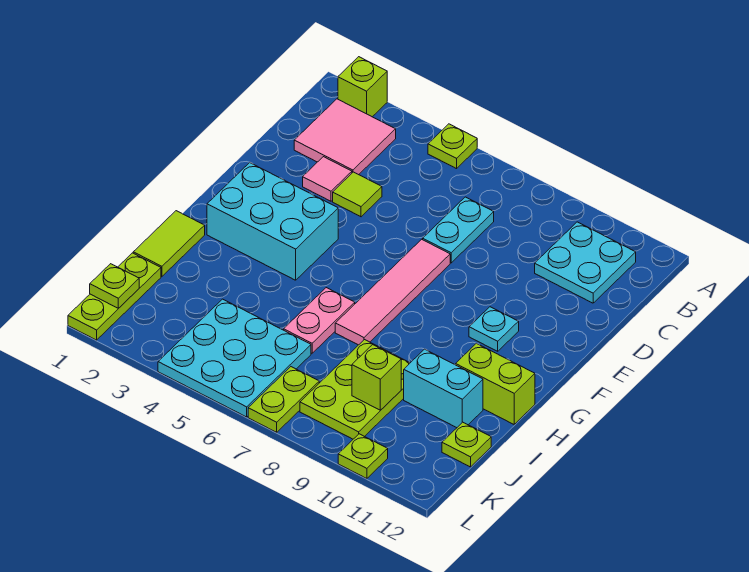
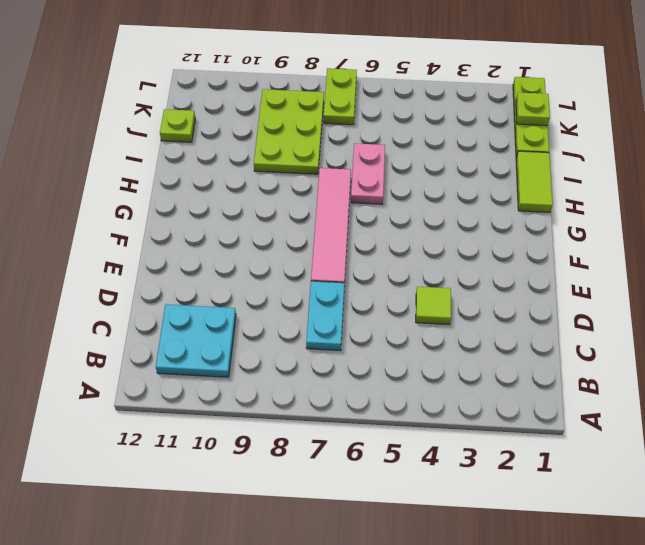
none -> lime 1x1 brick [338,57,387,117]
none -> lime 1x1 plate [428,124,477,169]
none -> pink 2x2 tile [294,99,396,175]

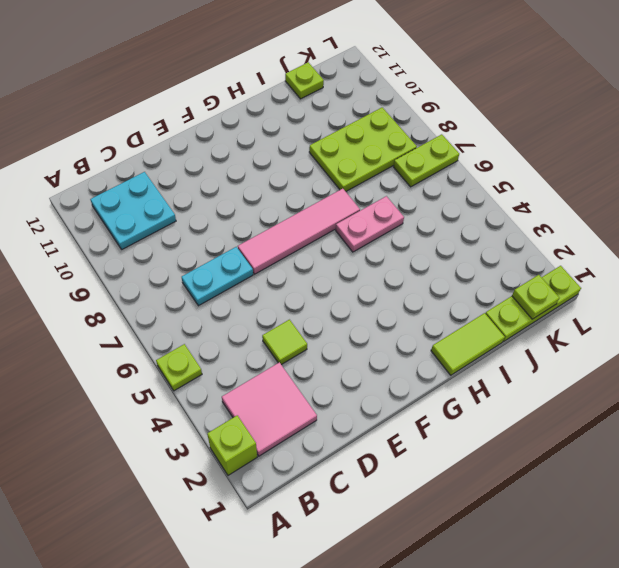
none -> pink 1x1 tile [303,157,352,201]
none -> cyan 2x3 brick [207,163,338,280]
none -> cyan 1x1 plate [469,307,519,351]

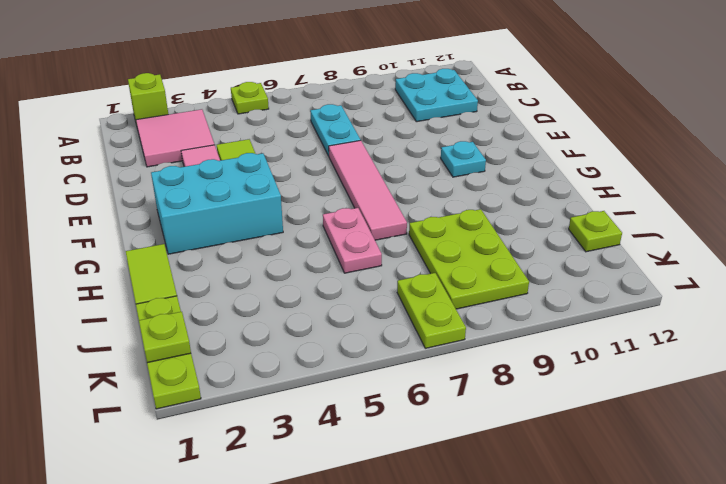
none -> lime 1x2 brick [456,343,535,424]
none -> cyan 1x2 brick [404,349,483,428]
none -> cyan 3x3 plate [158,299,311,417]

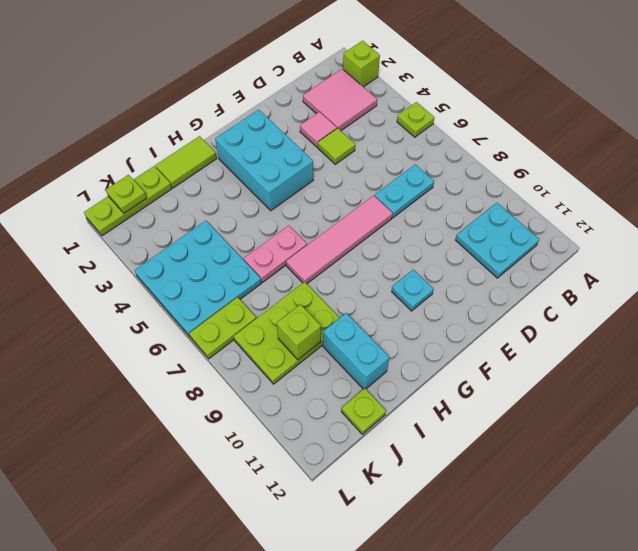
none -> lime 1x2 brick [456,343,535,424]
none -> lime 1x1 plate [338,434,388,479]

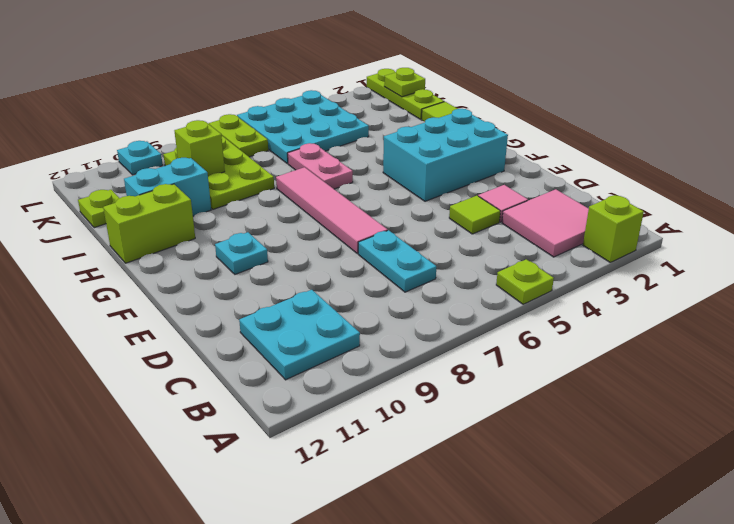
cyan 1x1 plate [117,141,163,175] -> lime 1x1 plate [338,434,388,479]

